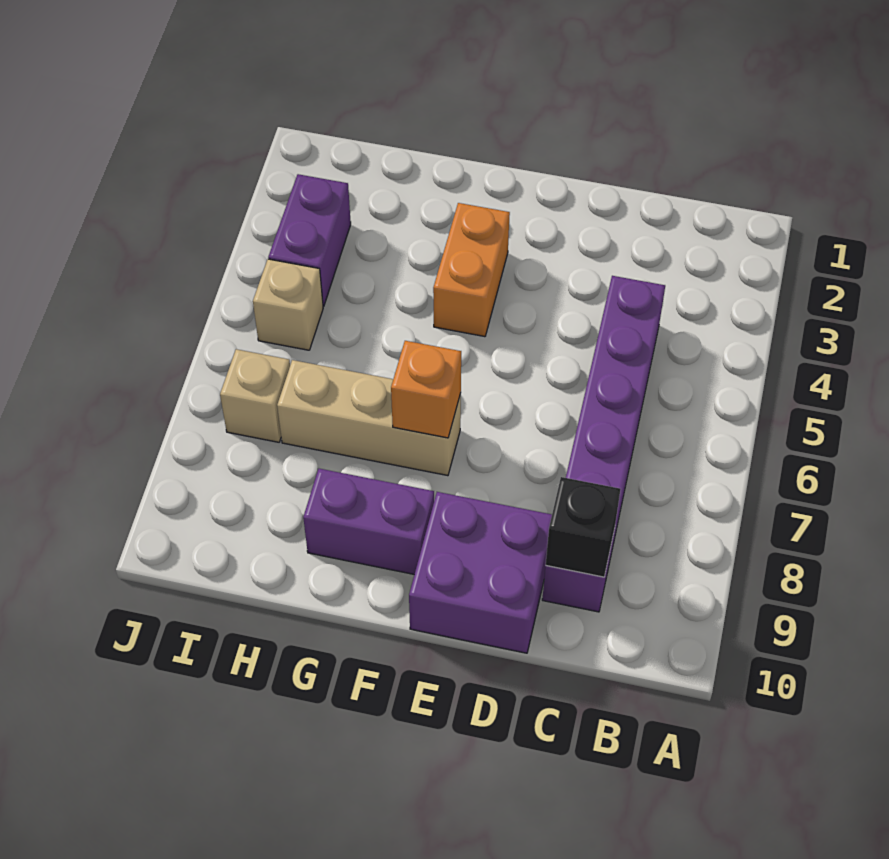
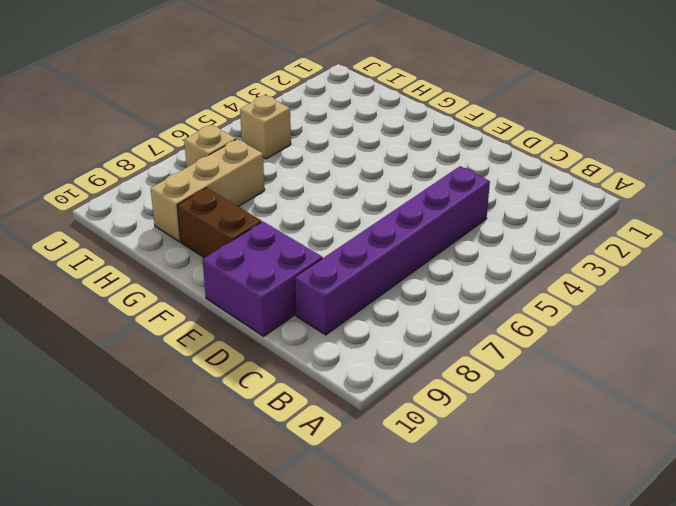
brown 1x2 brick [177,188,262,258] -> purple 1x2 brick [303,469,434,574]
tan 1x3 brick [150,139,265,242] -> tan 1x3 brick turned to [277,360,461,476]
none -> orange 1x2 brick [433,203,510,337]
none -> purple 1x2 brick [268,174,351,306]

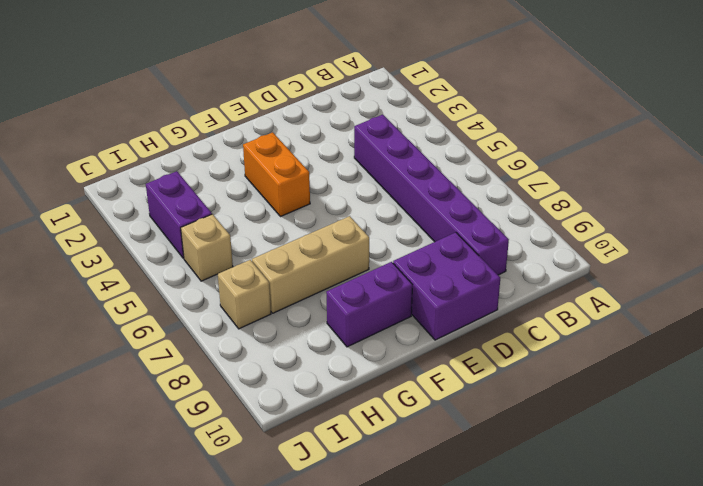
none -> black 1x1 brick [546,477,620,577]
none -> orange 1x1 brick [391,341,461,438]

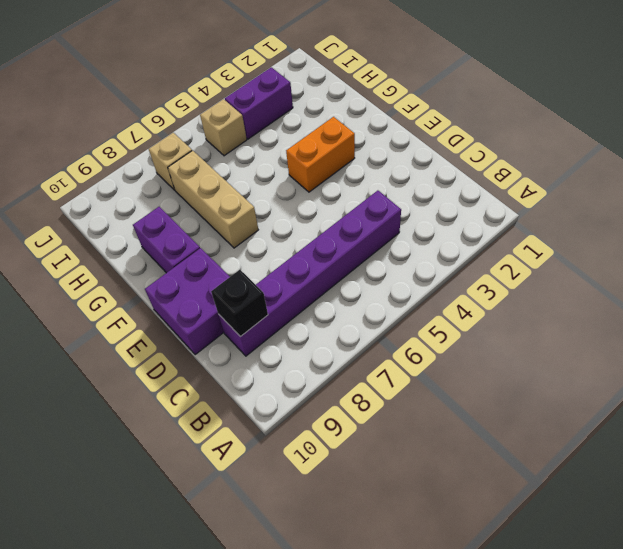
none -> orange 1x1 brick [391,341,461,438]

